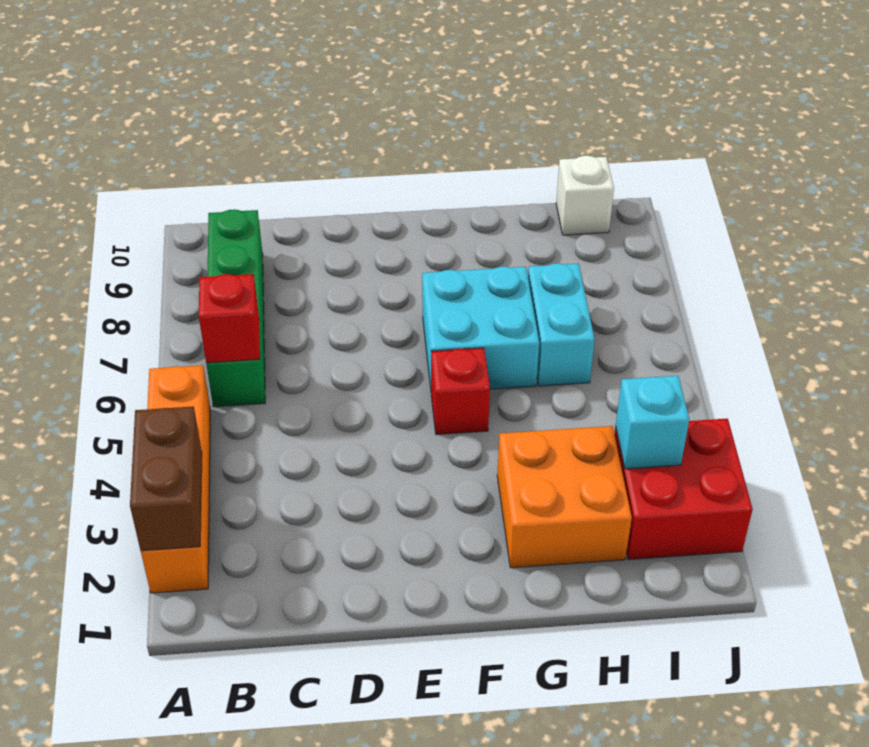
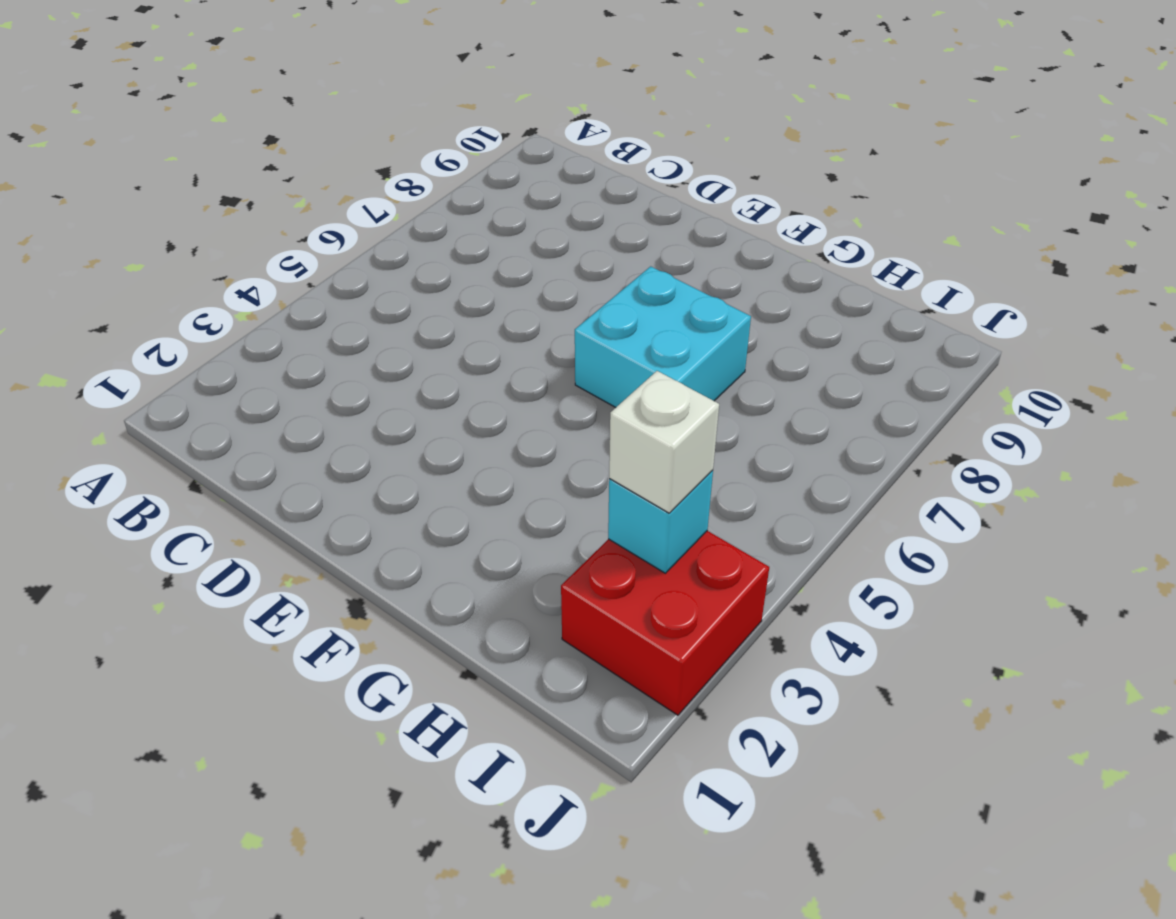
white 1x1 brick [609,371,719,513] -> white 1x1 brick moved to [556,156,614,235]
none -> orange 1x4 brick [141,365,210,593]
none -> green 1x4 brick [206,209,265,407]

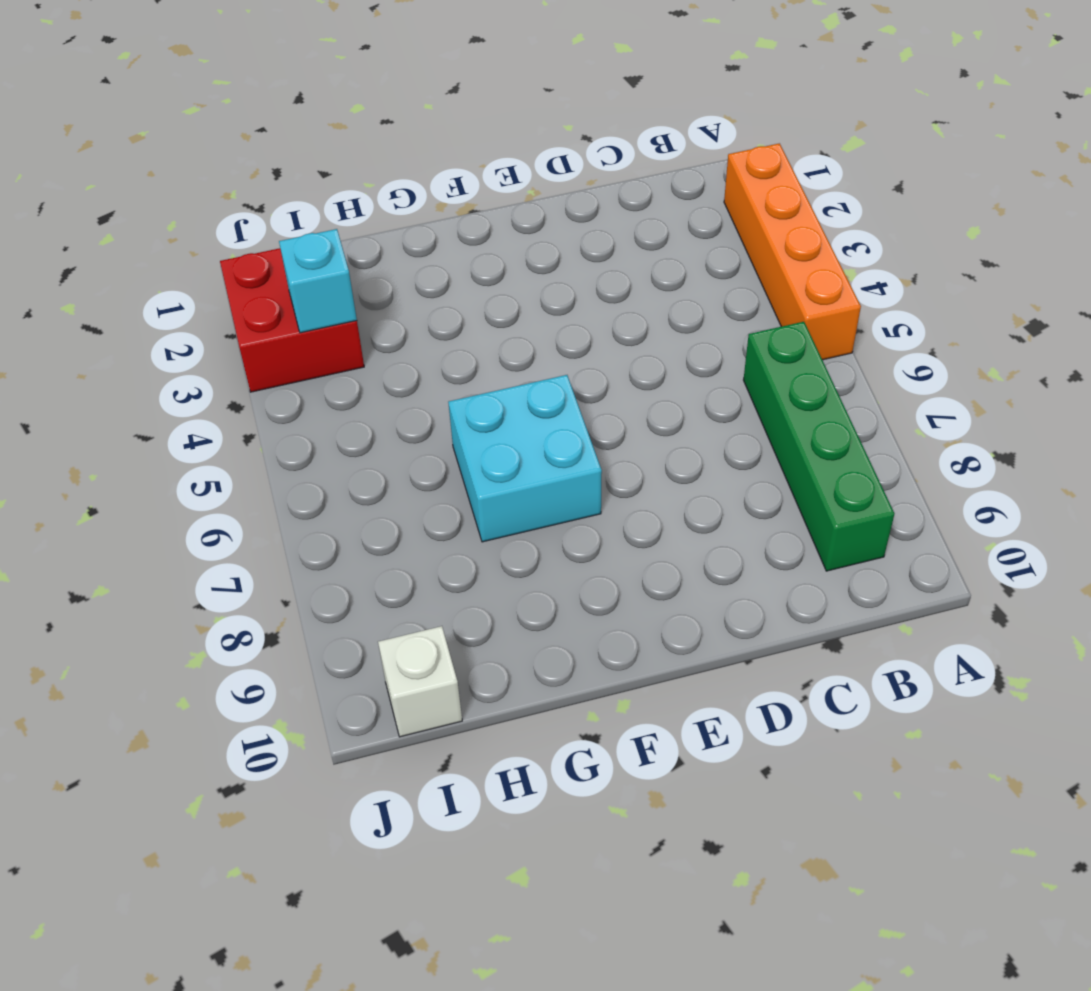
none -> red 1x1 brick [431,348,490,435]
none -> orange 2x2 brick [497,426,632,568]

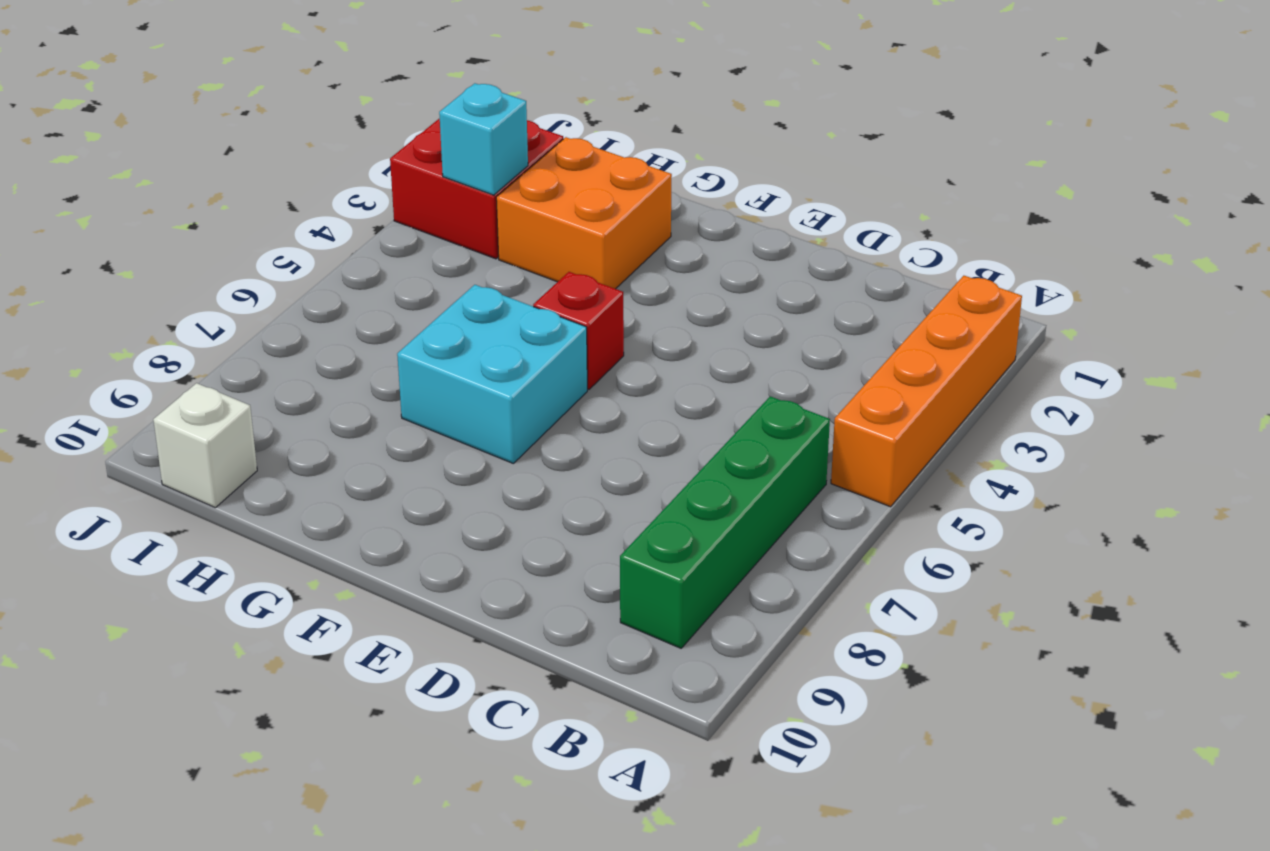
none -> cyan 1x2 brick [528,263,595,386]
none -> brown 1x2 brick [130,406,202,551]

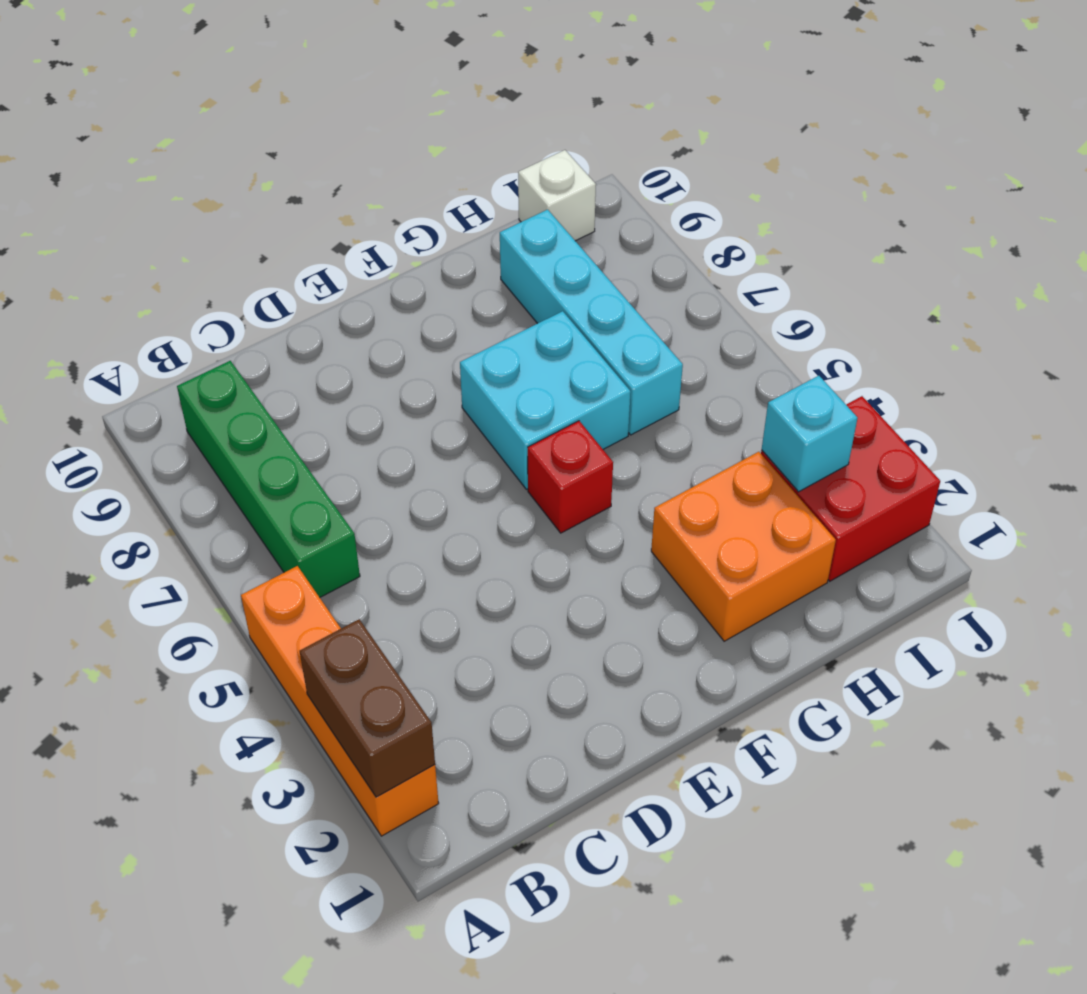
cyan 1x4 brick [500,210,683,435] -> cyan 1x2 brick [528,263,595,386]
none -> red 1x1 brick [199,274,260,363]

